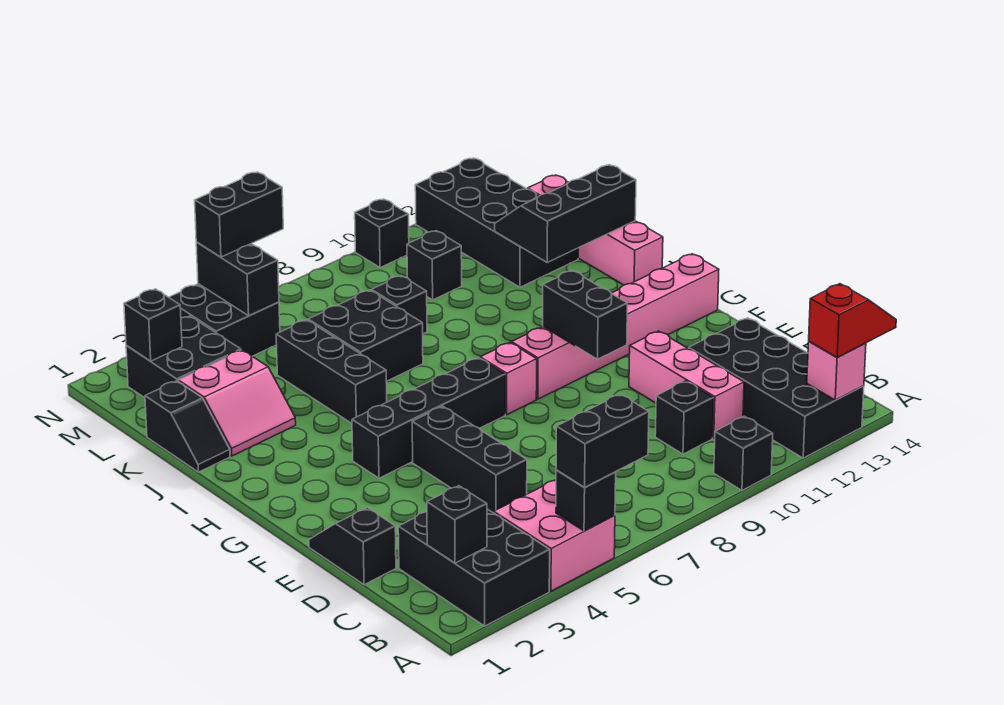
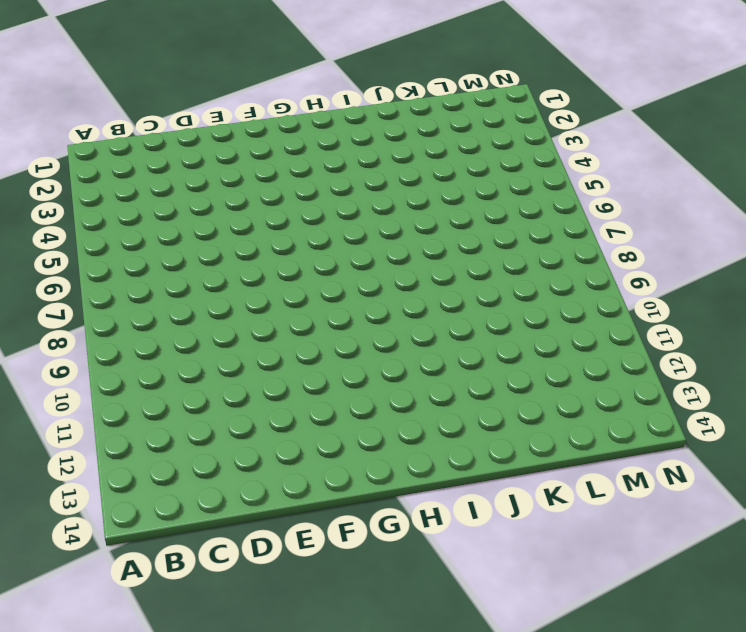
none -> black 2x3 brick [398,509,550,626]
none -> pink 2x2 brick [494,480,615,591]
none -> black 1x1 brick [714,416,773,490]
none -> black 2x4 brick [689,318,864,458]

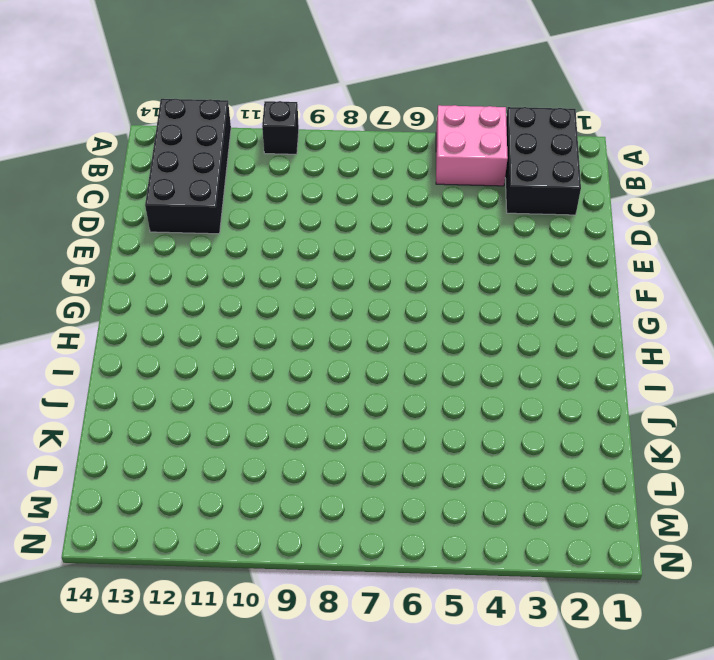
none -> black 1x1 brick [655,381,713,454]
none -> pink 1x3 brick [629,331,744,438]
none -> black 1x2 slope [309,508,396,585]
none -> black 1x3 brick [412,406,527,513]

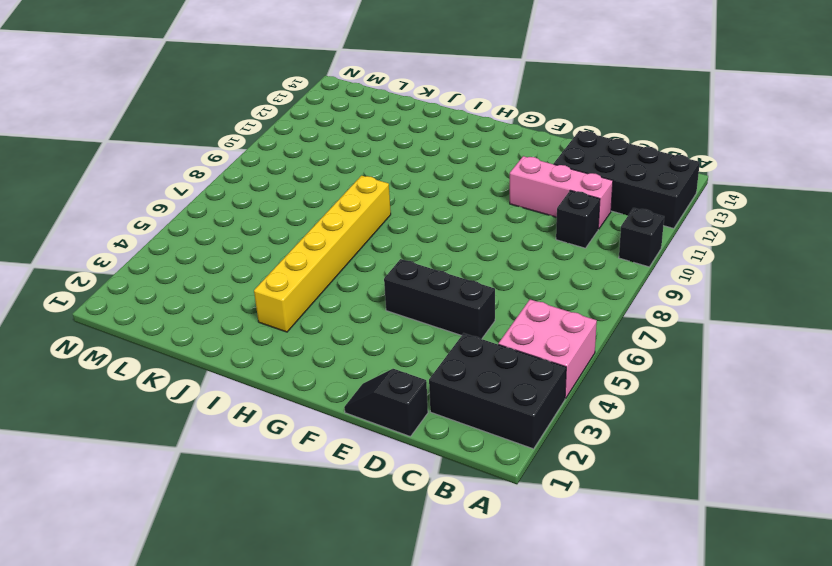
yellow 1x6 brick [254,176,391,332] -> black 1x3 brick [276,320,387,423]
none -> black 1x4 brick [352,358,505,478]
none -> pink 1x1 brick [480,343,537,415]
none -> pink 1x6 brick [512,254,719,399]
none -> pink 1x4 brick [528,175,663,285]

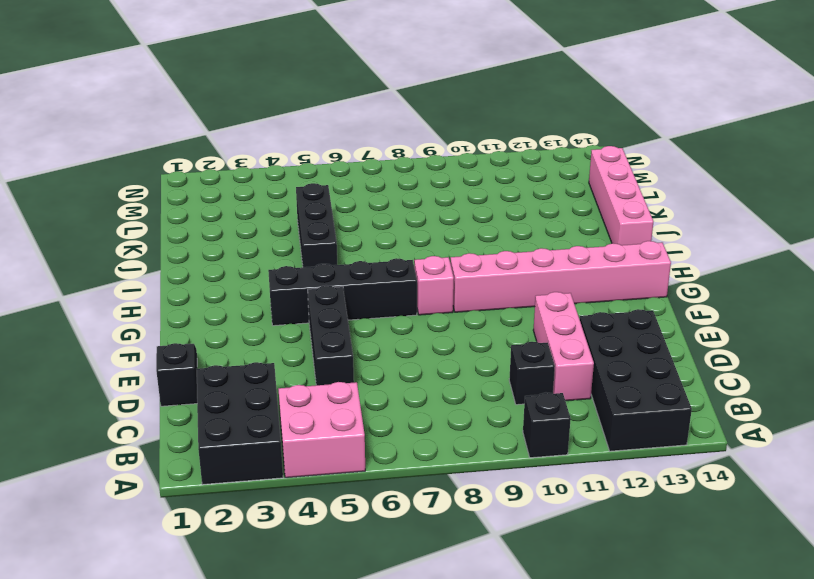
none -> black 1x2 slope [145,381,230,472]
none -> pink 2x2 slope [178,350,296,456]
none -> black 2x2 brick [308,290,423,381]
none -> black 1x1 brick [372,276,427,334]

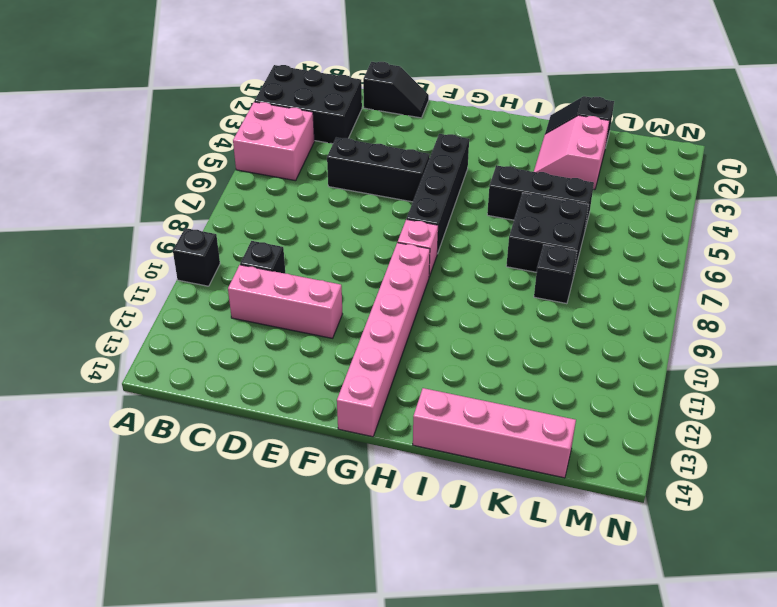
none -> black 2x4 brick [689,318,864,458]
none -> black 2x4 brick [415,158,578,287]
none -> black 2x2 brick [126,316,241,398]
none -> black 1x1 brick [407,231,462,300]

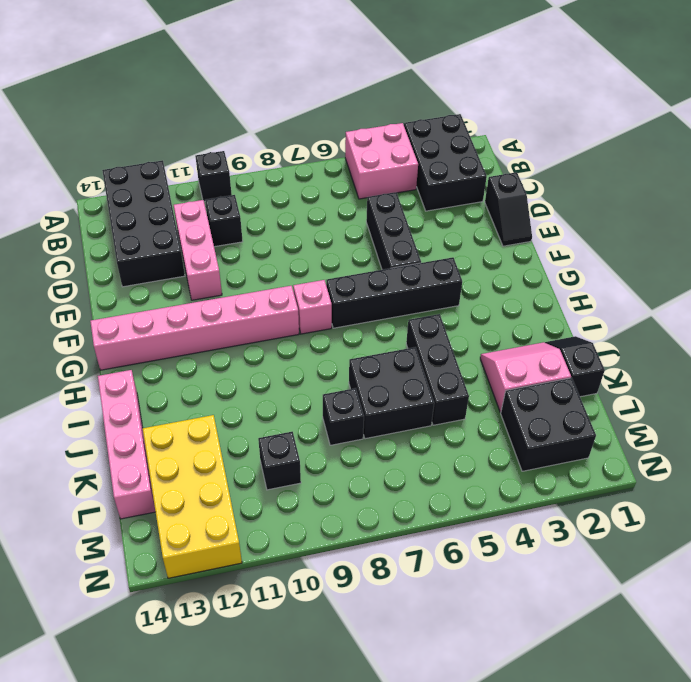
yellow 2x4 brick [143,415,242,578] -> black 2x4 brick [415,158,578,287]
none -> black 2x2 brick [169,284,280,356]
none -> black 1x1 brick [355,199,409,268]
none -> black 1x1 brick [556,470,616,531]
none -> pink 1x1 brick [807,342,866,400]

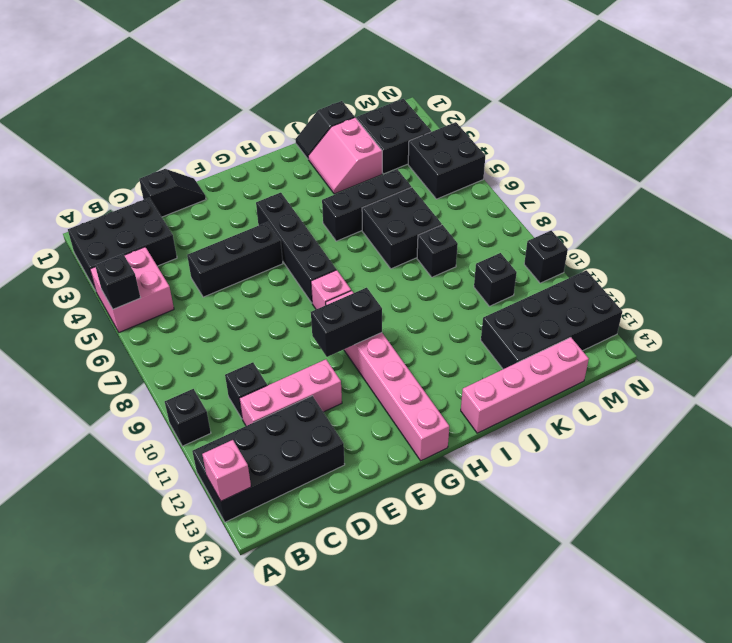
none -> black 1x1 brick [427,486,487,563]
none -> black 2x3 slope [495,165,636,262]
none -> black 1x1 brick [124,289,182,361]
none -> black 1x2 brick [196,242,279,316]

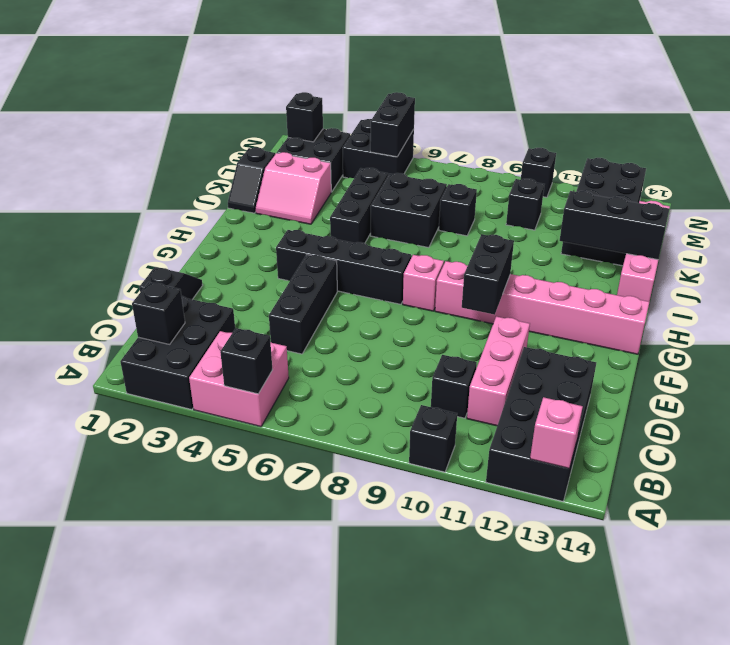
none -> black 1x2 brick [556,394,649,487]
none -> red 1x2 slope [809,284,896,358]
none -> black 1x2 brick [195,172,283,257]

